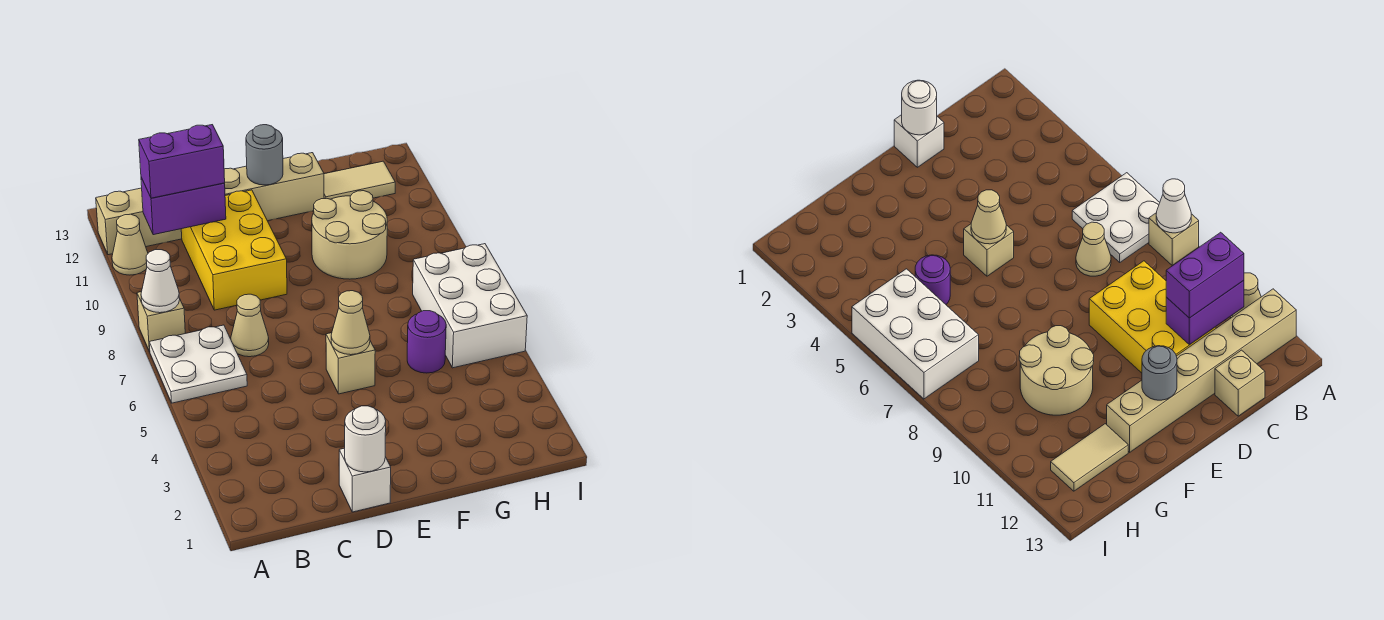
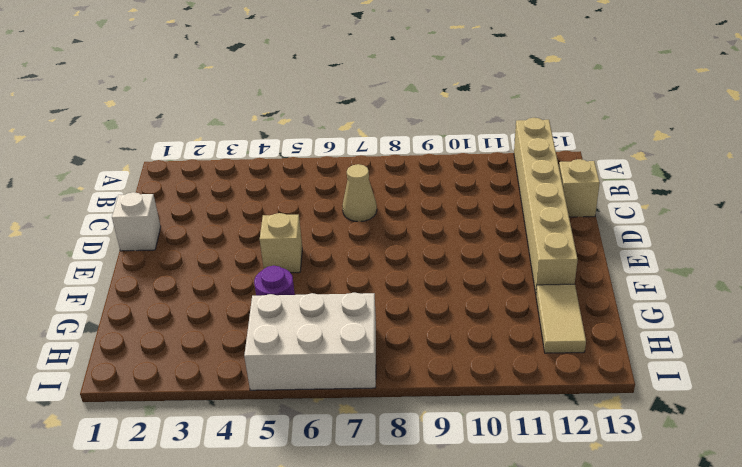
none -> white 2x2 plate [149,325,247,403]
none -> tan 1x1 brick [137,292,185,352]
none -> tan 1x1 cone [112,214,148,275]

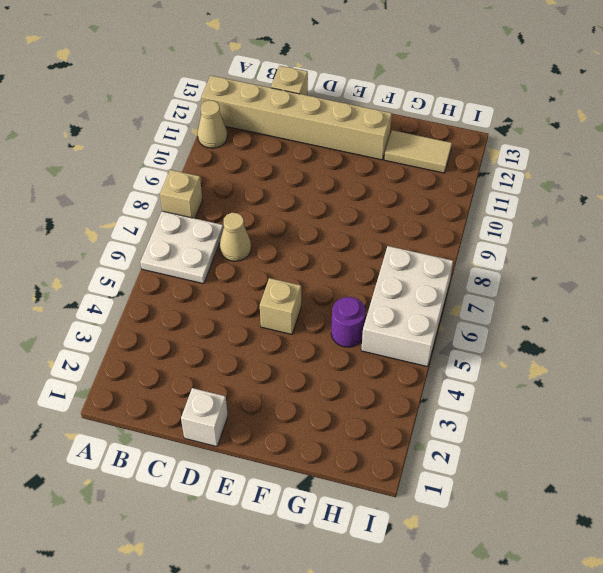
none -> yellow 2x3 brick [181,190,287,310]
none -> tan 2x2 round brick [312,191,387,279]
none -> white 1x1 cone [141,250,180,313]

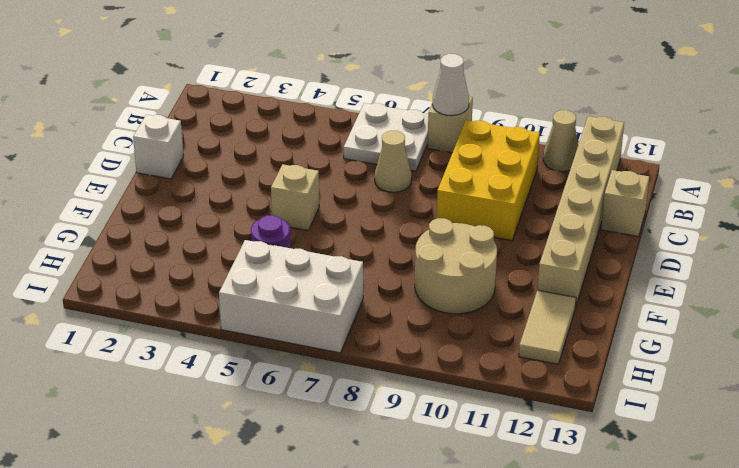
yellow 2x3 brick [437,120,540,241] -> yellow 2x3 brick turned to [181,190,287,310]
none -> purple 1x2 brick [141,178,226,235]
none -> white 1x1 round brick [345,406,386,472]
none -> tan 1x1 cone [331,291,370,355]

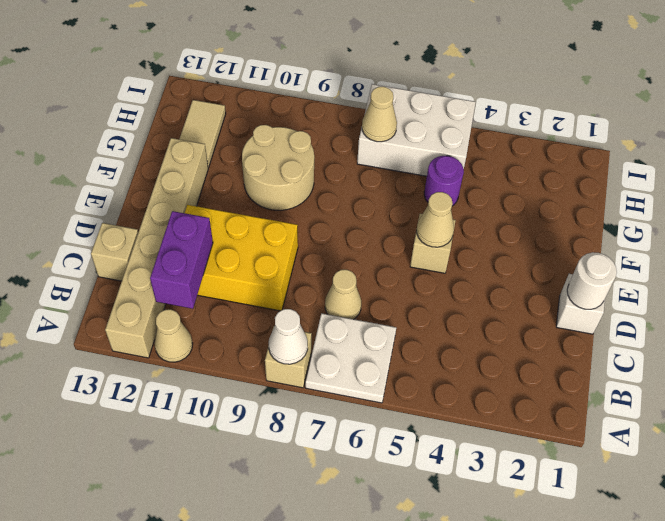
tan 1x1 cone [362,87,397,142] -> none
none -> grey 1x1 round brick [246,125,283,185]
none -> purple 1x2 brick [139,125,225,198]

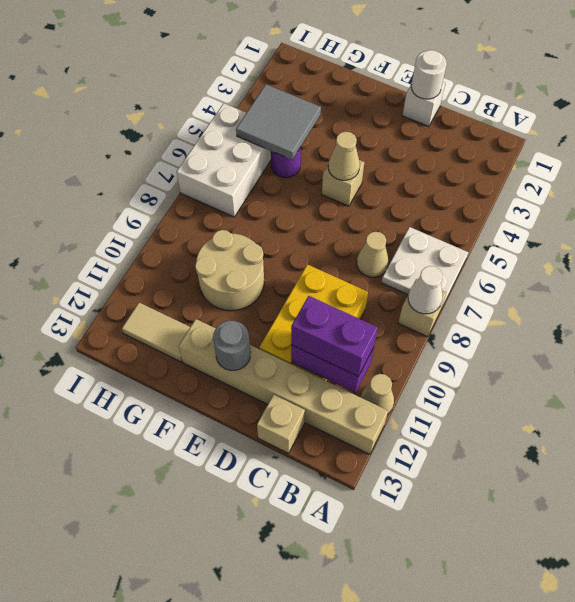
grey 2x2 tile [236,84,321,160] -> none

